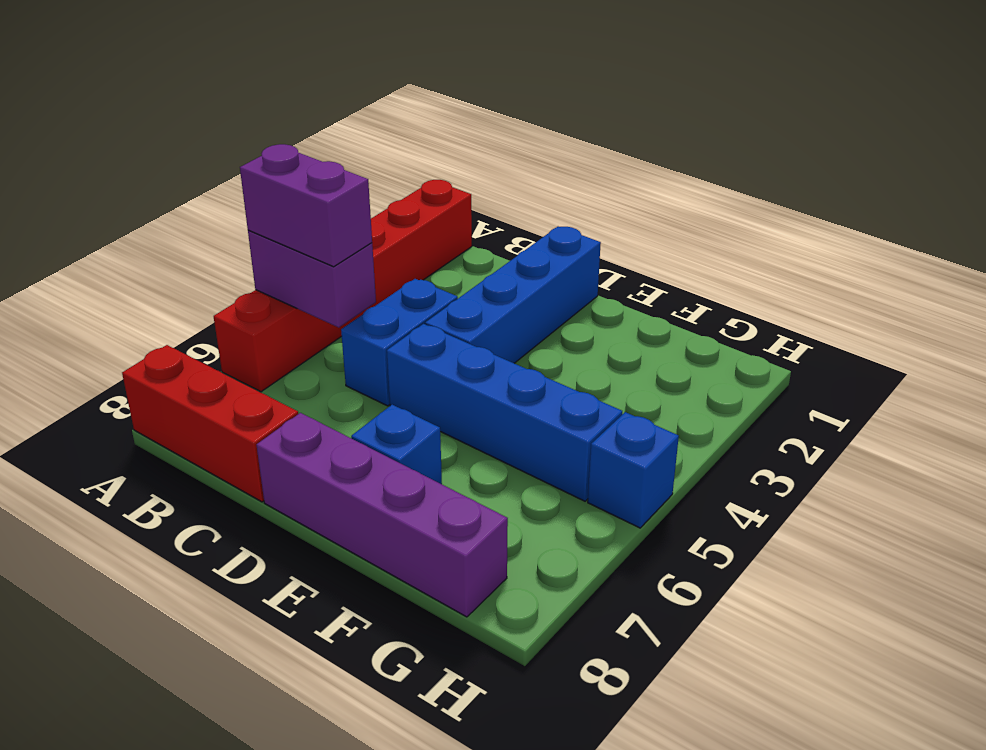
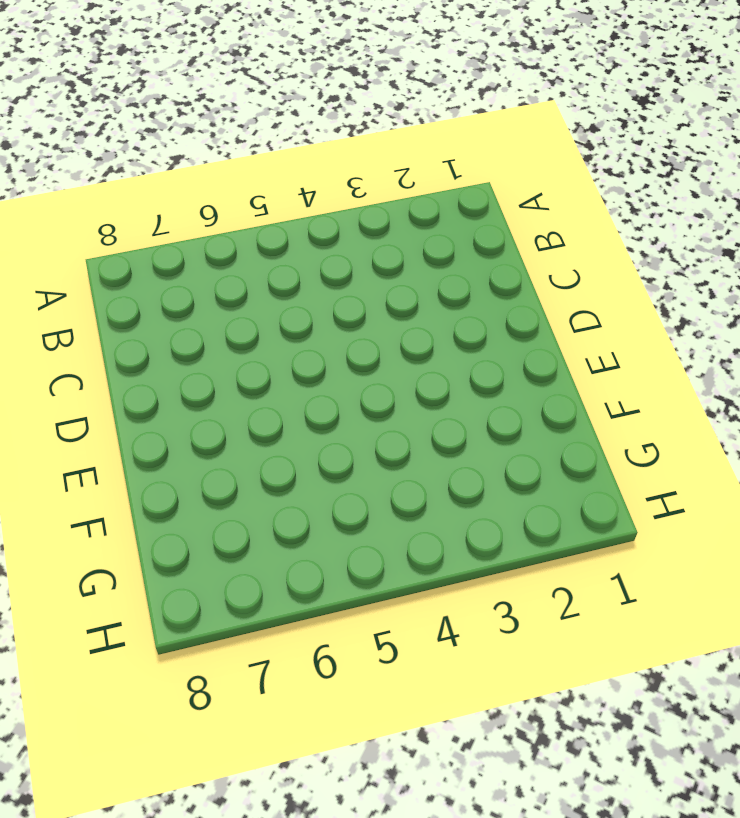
none -> red 1x6 brick [214,180,472,392]
none -> red 1x3 brick [122,345,298,502]

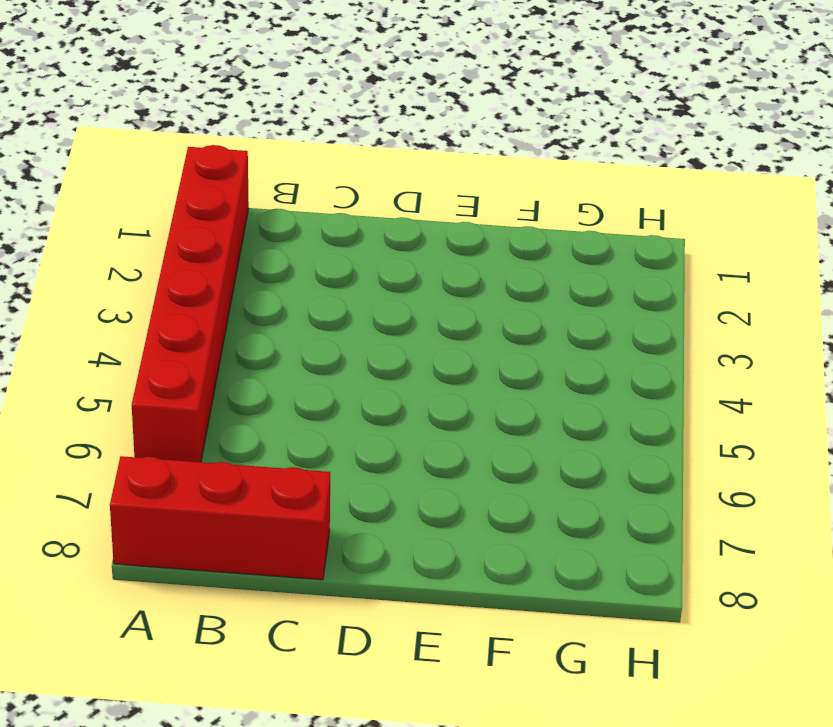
none -> blue 1x2 brick [341,279,458,406]
none -> blue 1x4 brick [425,227,601,363]

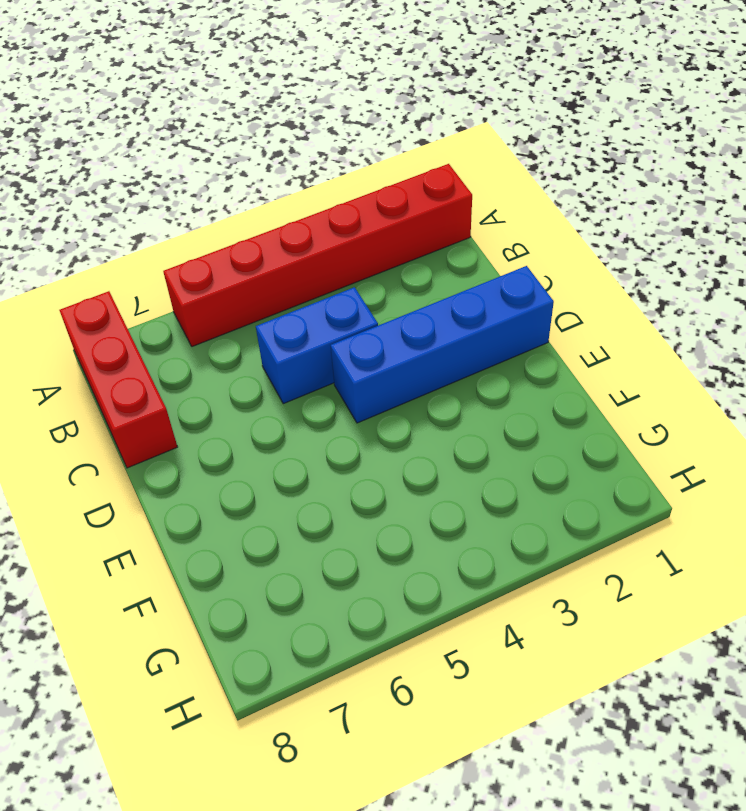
none -> blue 1x4 brick [387,324,622,501]
none -> purple 1x4 brick [257,413,508,617]

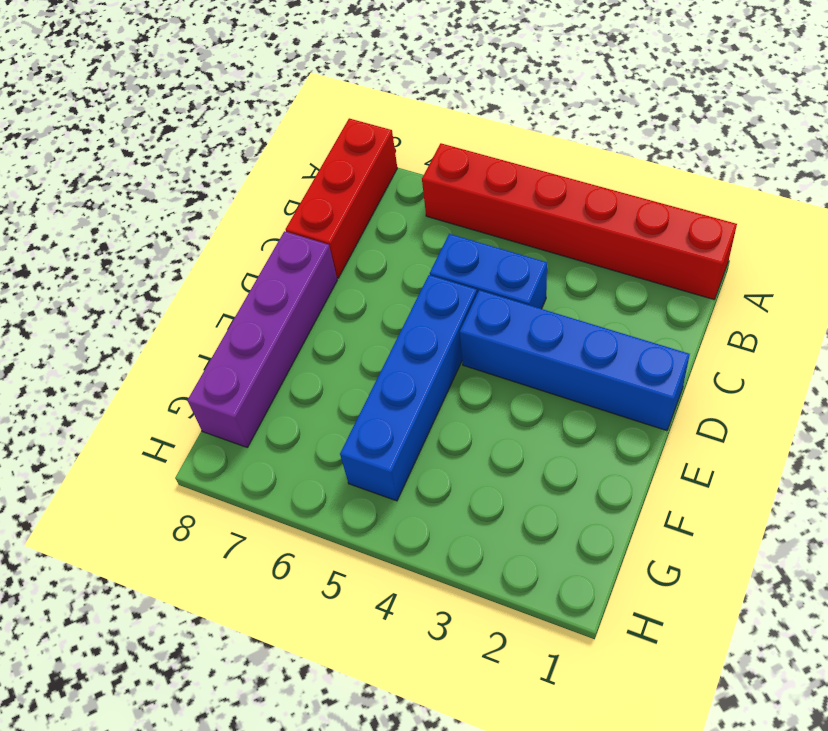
none -> blue 1x1 brick [351,405,442,484]
none -> blue 1x1 brick [588,412,679,528]

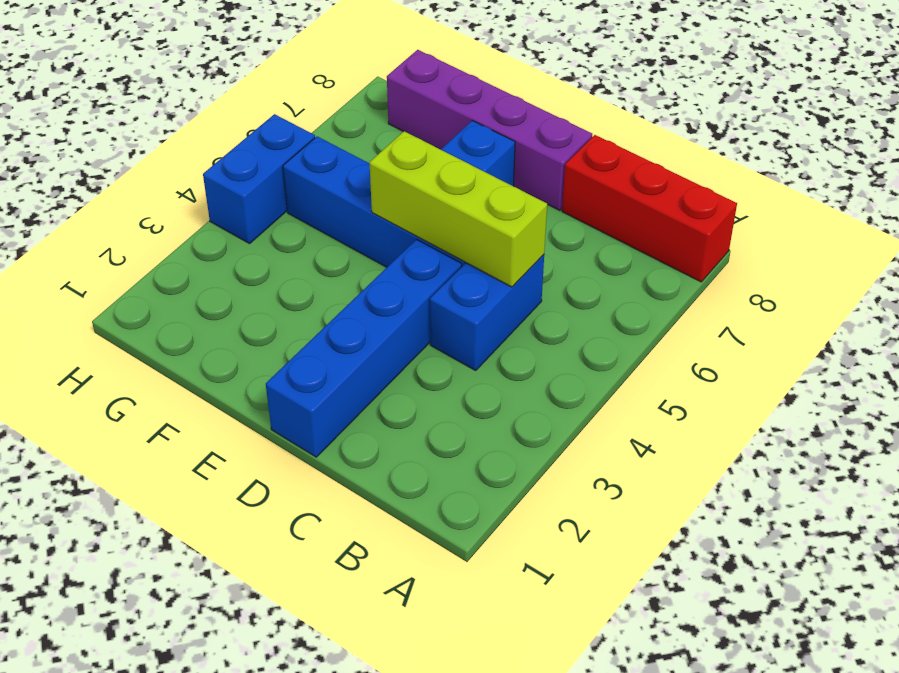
lime 1x3 brick [369,131,547,287] -> none
blue 1x2 brick [203,114,315,244] -> blue 1x1 brick [588,412,679,528]
none -> red 1x6 brick [214,180,472,392]
none -> purple 1x2 brick [248,230,376,327]

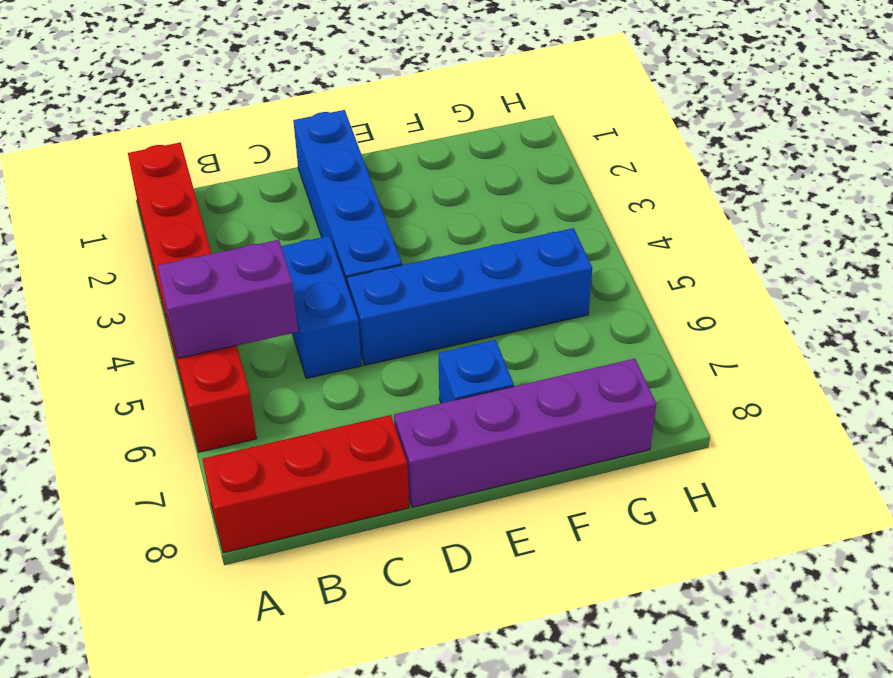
none -> blue 1x1 brick [588,412,679,528]
none -> purple 1x2 brick [240,144,372,267]

